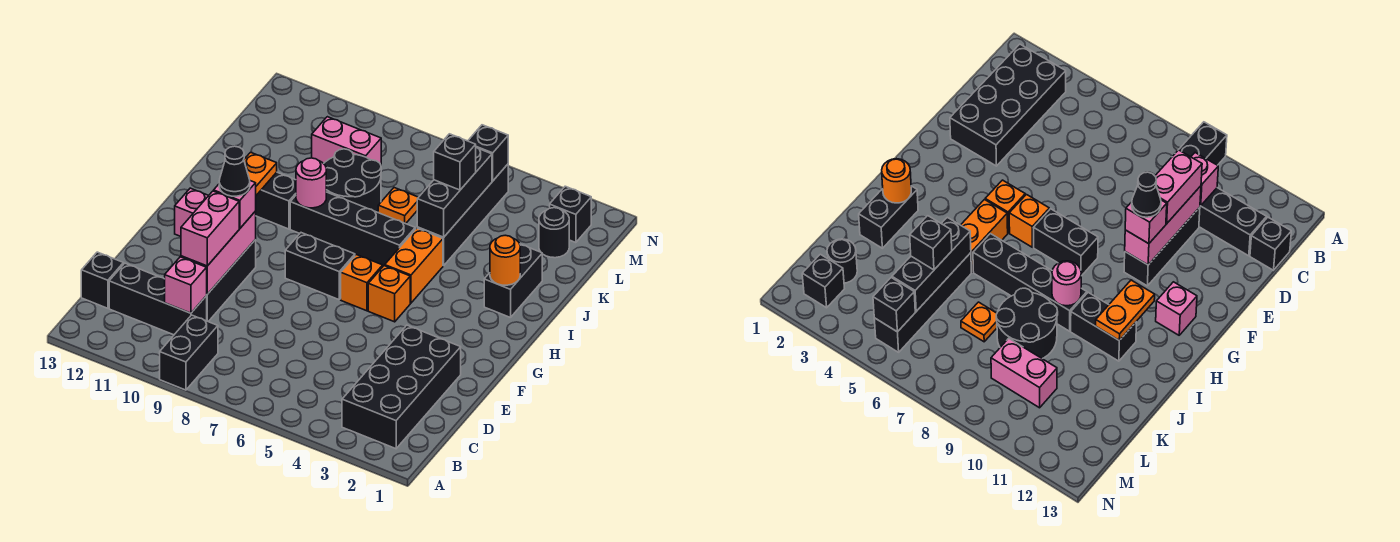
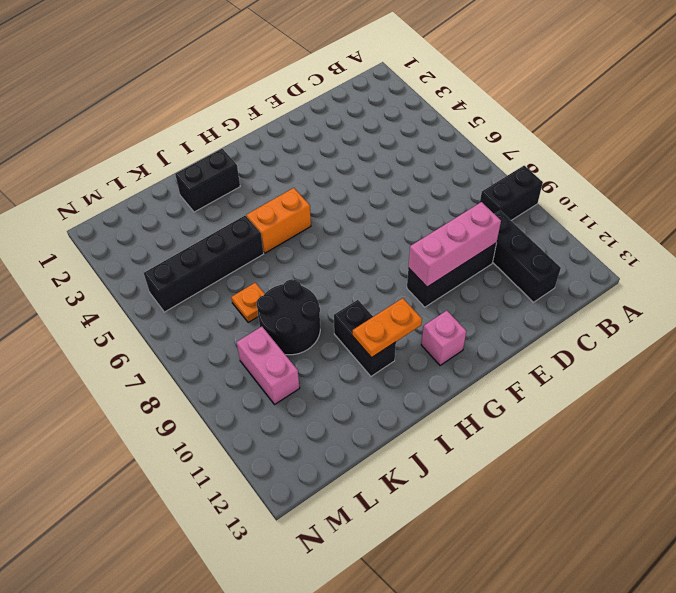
none -> black 2x4 brick [342,325,461,449]
none -> black 1x1 brick [81,252,123,308]
none -> orange 1x1 brick [368,266,410,322]
none -> orange 1x1 brick [341,255,383,311]

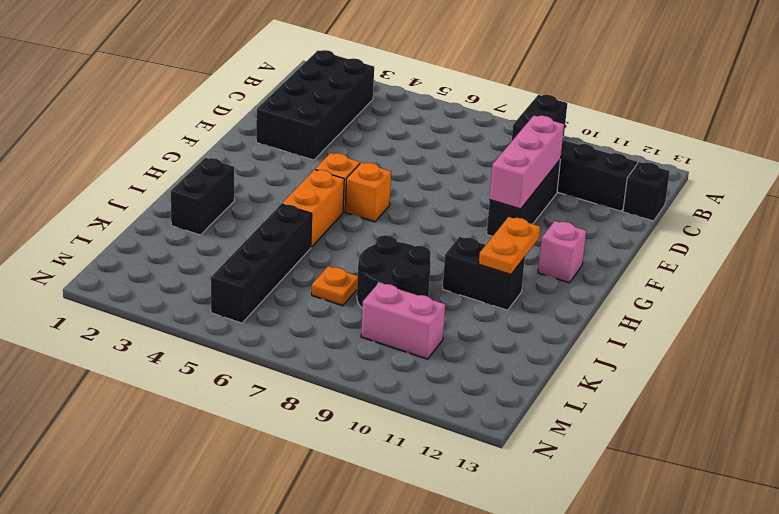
none -> black 1x2 brick [285,233,355,300]
none -> black 1x4 brick [290,192,415,266]
none -> black 1x1 round brick [539,208,569,258]
none -> black 1x1 brick [550,186,591,243]

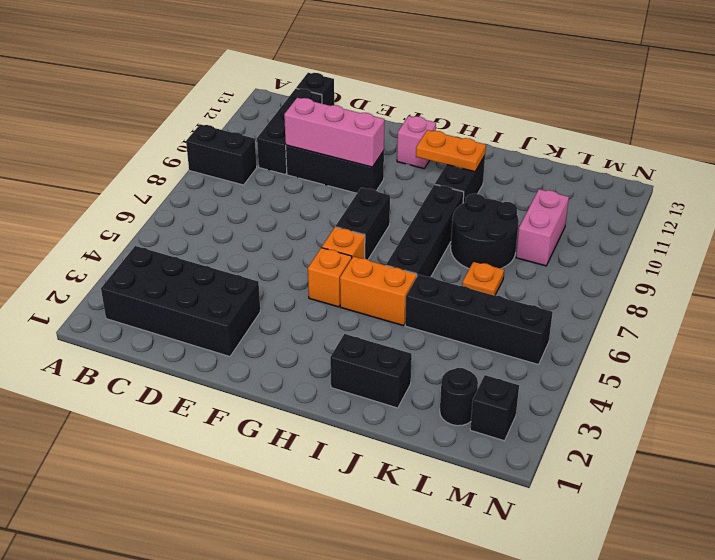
none -> pink 1x1 brick [165,257,207,313]
none -> orange 1x1 round brick [490,235,520,285]
none -> pink 1x1 round brick [296,158,326,208]
none -> black 1x3 brick [417,147,492,237]

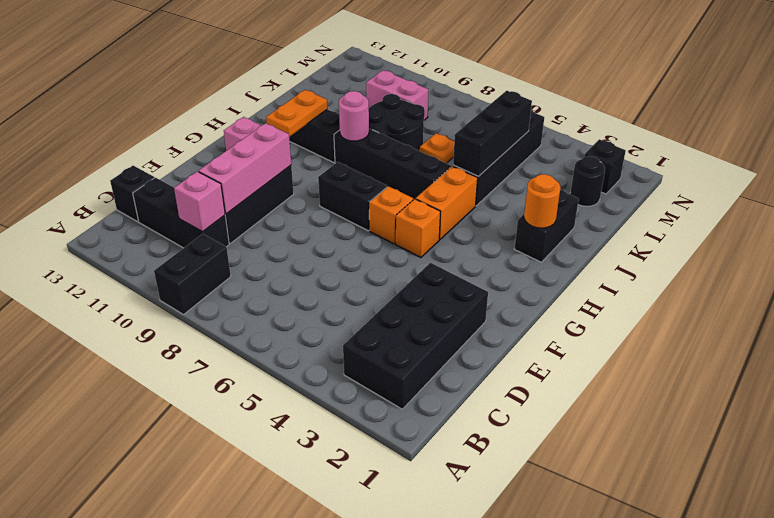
none -> black 1x1 brick [468,125,508,181]
none -> pink 1x2 brick [181,191,239,266]
none -> pink 1x1 brick [214,181,256,228]
none -> black 1x1 brick [434,134,476,190]

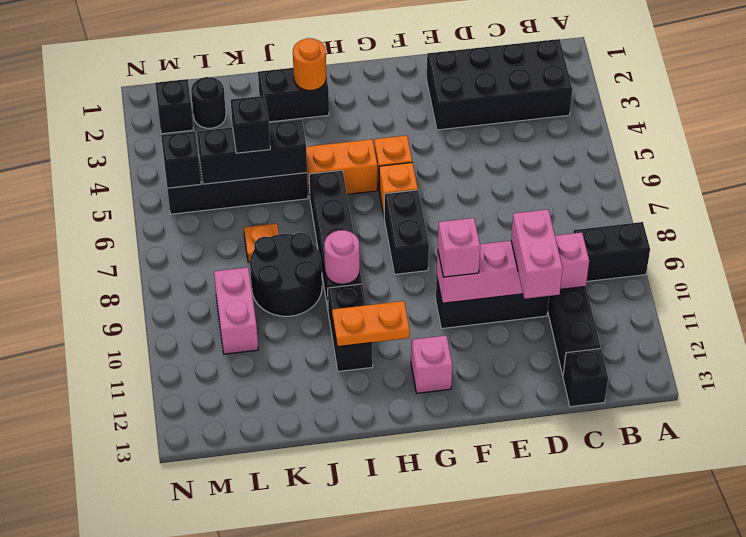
pink 1x2 brick [511,209,563,299] -> pink 1x2 brick turned to [181,191,239,266]
none -> black 1x1 cone [219,146,250,196]

